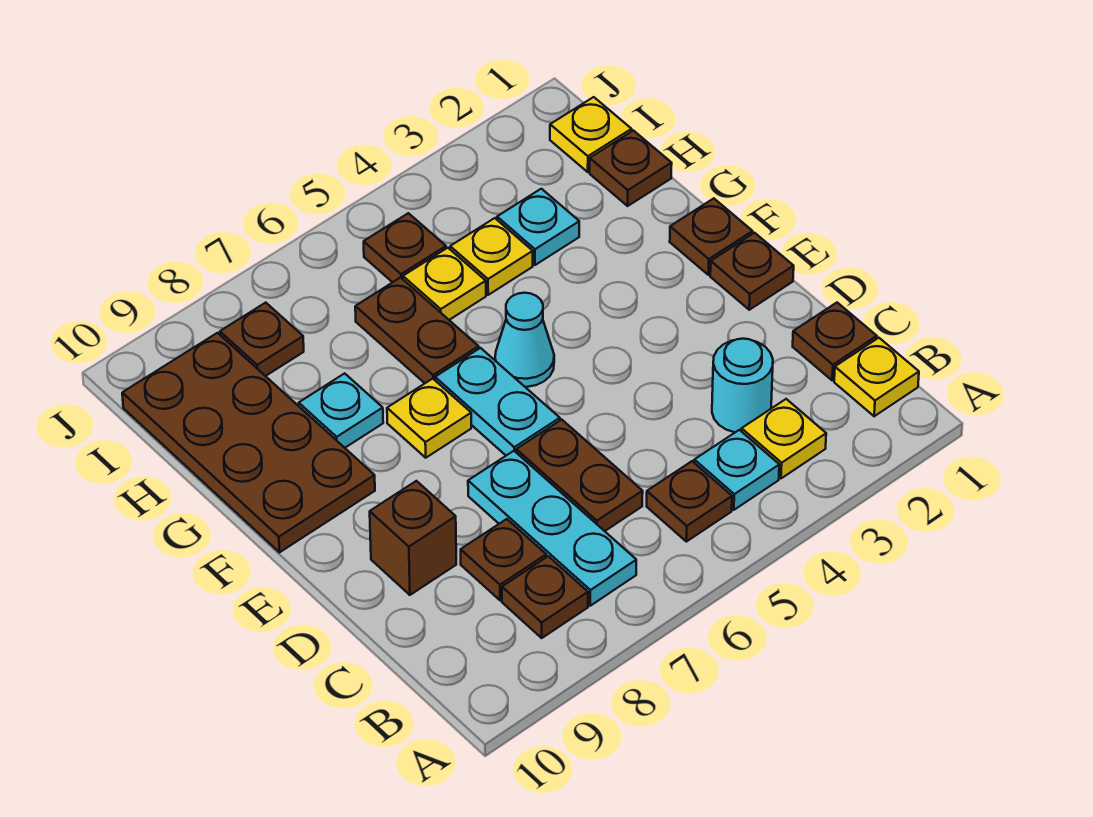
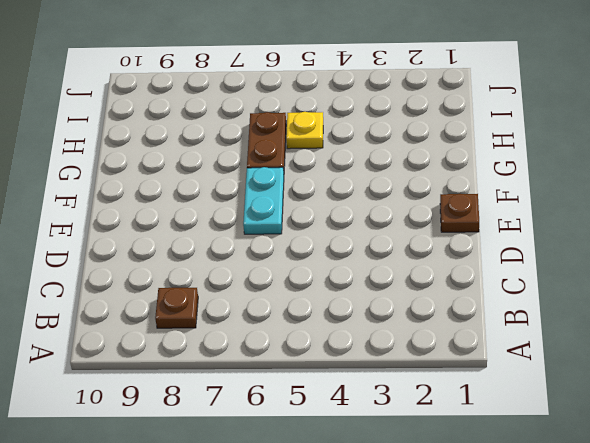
none -> yellow 1x1 plate [834,338,919,416]
none -> yellow 1x1 plate [742,399,826,478]
none -> cyan 1x1 plate [694,430,779,510]

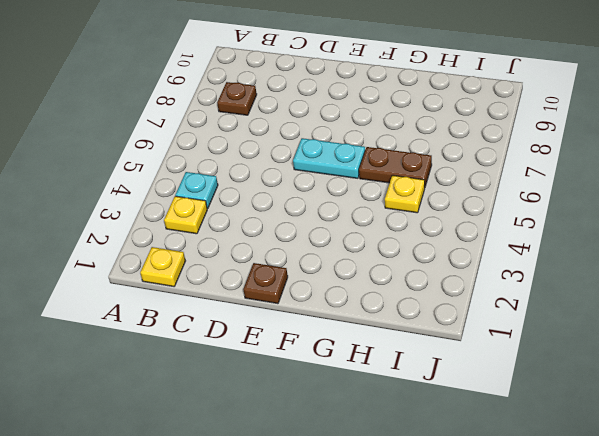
none -> brown 1x1 plate [647,461,732,542]
none -> cyan 1x3 plate [468,451,636,606]
none -> brown 1x1 plate [793,303,877,380]

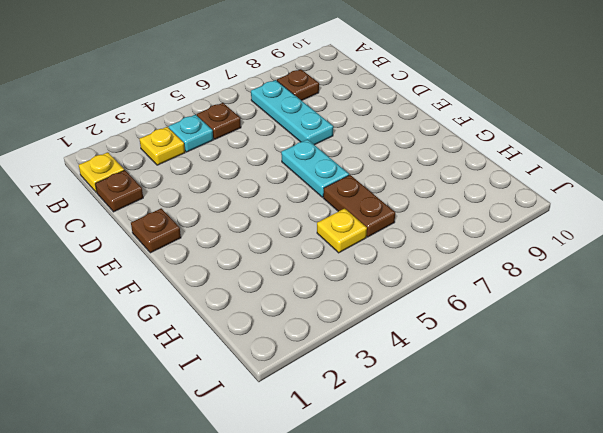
none -> cyan 1x1 round brick [712,339,773,432]
none -> brown 1x2 plate [516,420,643,531]
none -> brown 1x1 plate [461,519,546,600]

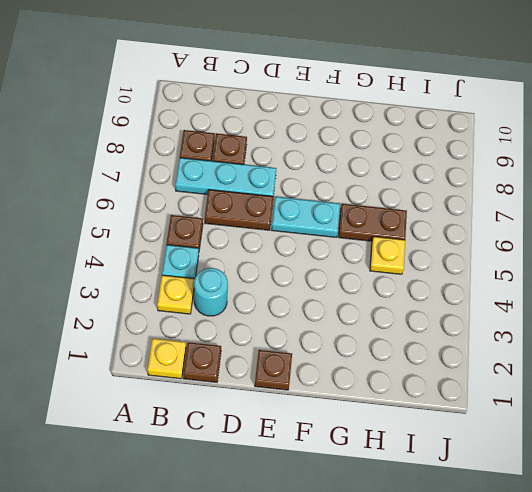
none -> brown 1x1 brick [370,481,456,595]
none -> brown 1x1 plate [670,198,753,275]
none -> cyan 1x1 cone [495,293,554,387]

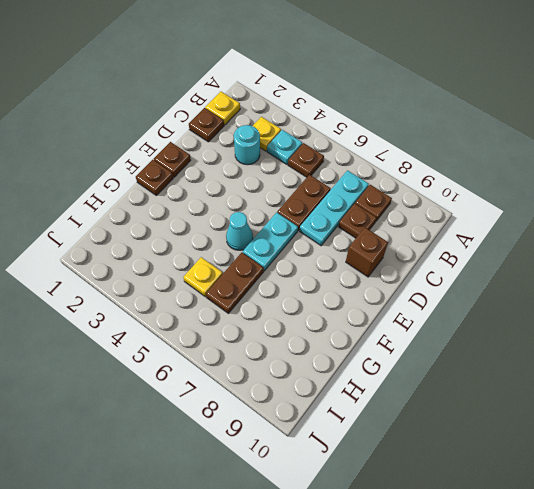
none -> yellow 1x1 plate [387,379,471,458]
none -> brown 2x4 plate [122,333,375,552]
none -> cyan 1x1 plate [299,373,383,448]

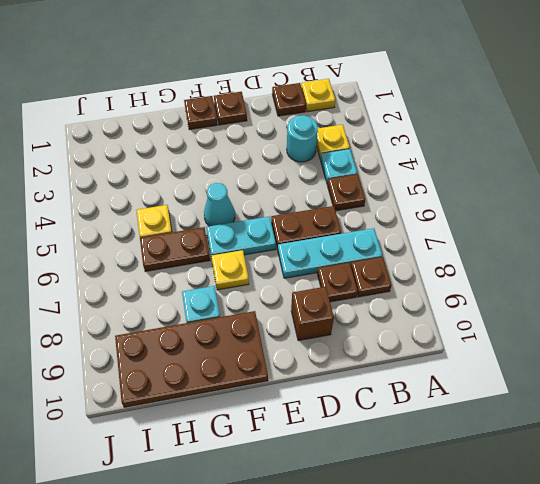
none -> brown 1x1 plate [590,131,672,206]
none -> cyan 1x1 plate [497,189,579,265]
none -> yellow 1x1 plate [450,218,533,295]

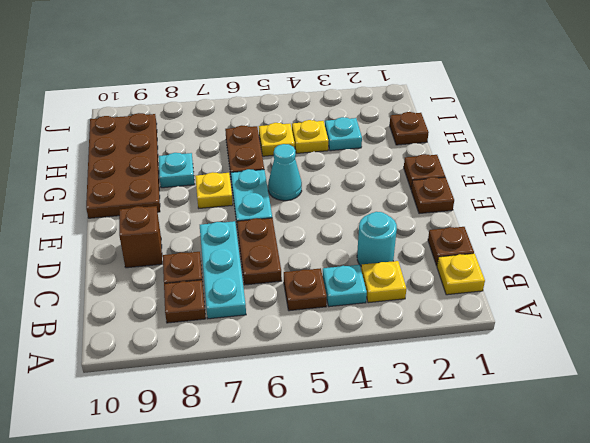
none -> yellow 1x1 plate [550,97,632,172]
none -> brown 1x1 plate [364,213,446,282]
none -> brown 1x1 plate [220,303,304,376]

